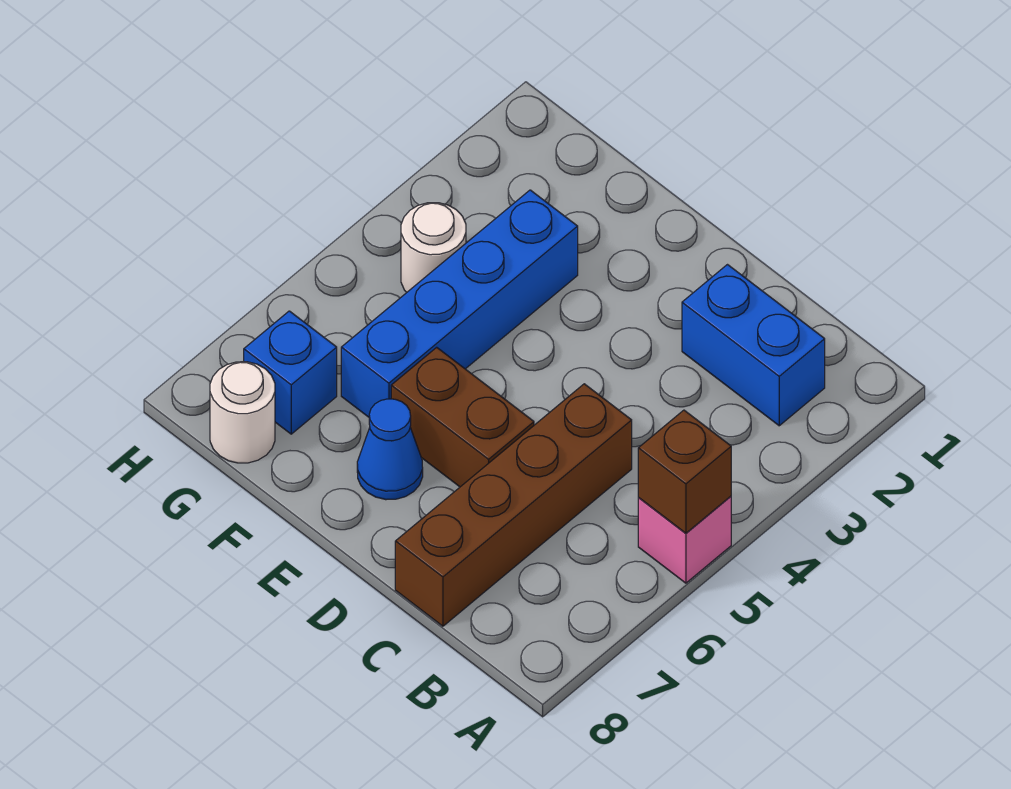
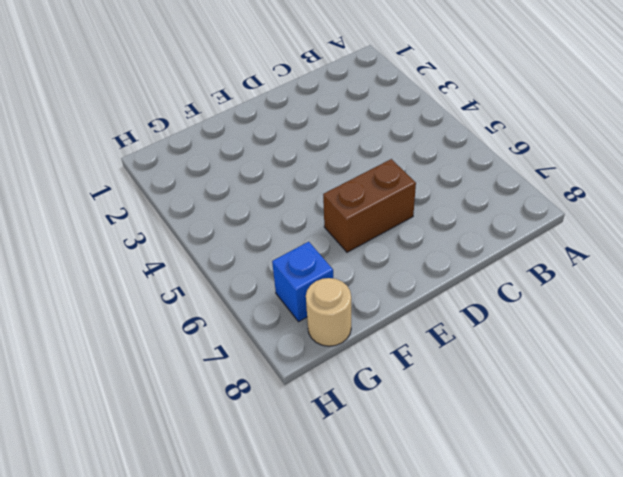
tan 1x1 round brick [306,278,351,346] -> white 1x1 round brick [210,362,275,463]
none -> pink 1x1 brick [638,496,731,583]
none -> blue 1x2 brick [682,265,825,426]

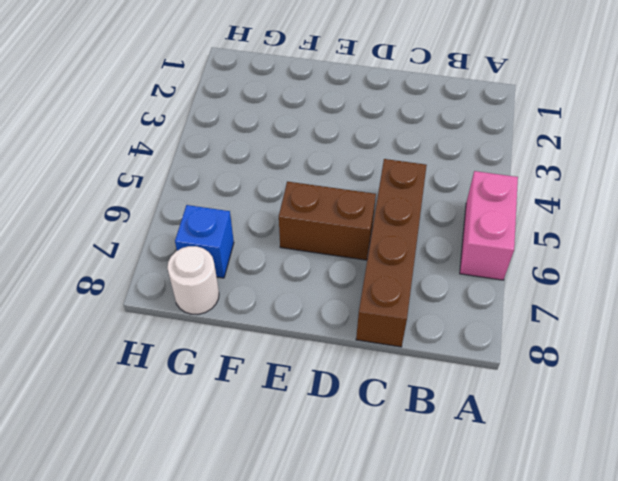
pink 1x2 brick [460,171,518,280] -> pink 1x1 brick [638,496,731,583]
none -> blue 1x2 brick [682,265,825,426]
none -> blue 1x1 cone [357,399,423,500]

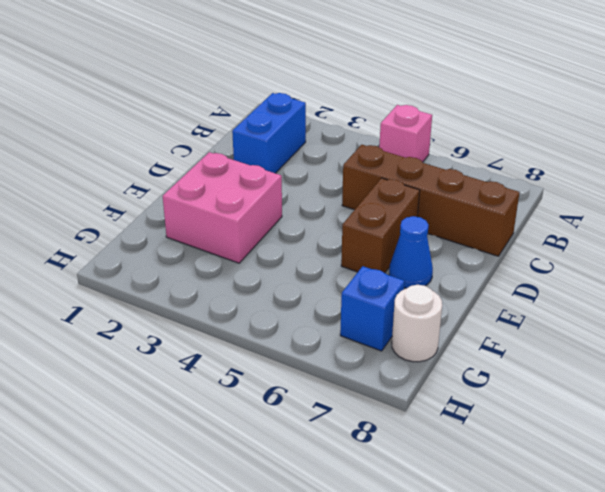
pink 2x2 brick [163,152,282,263] -> blue 1x4 brick [341,190,578,417]
none -> white 1x1 round brick [401,203,466,292]
none -> brown 1x1 brick [638,410,731,533]

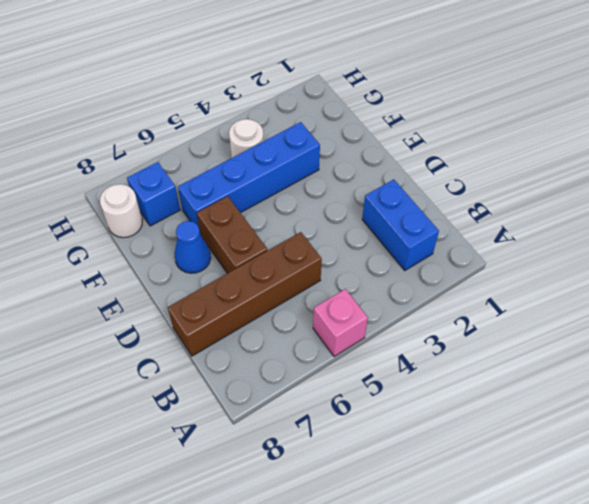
none -> brown 1x1 brick [638,410,731,533]

